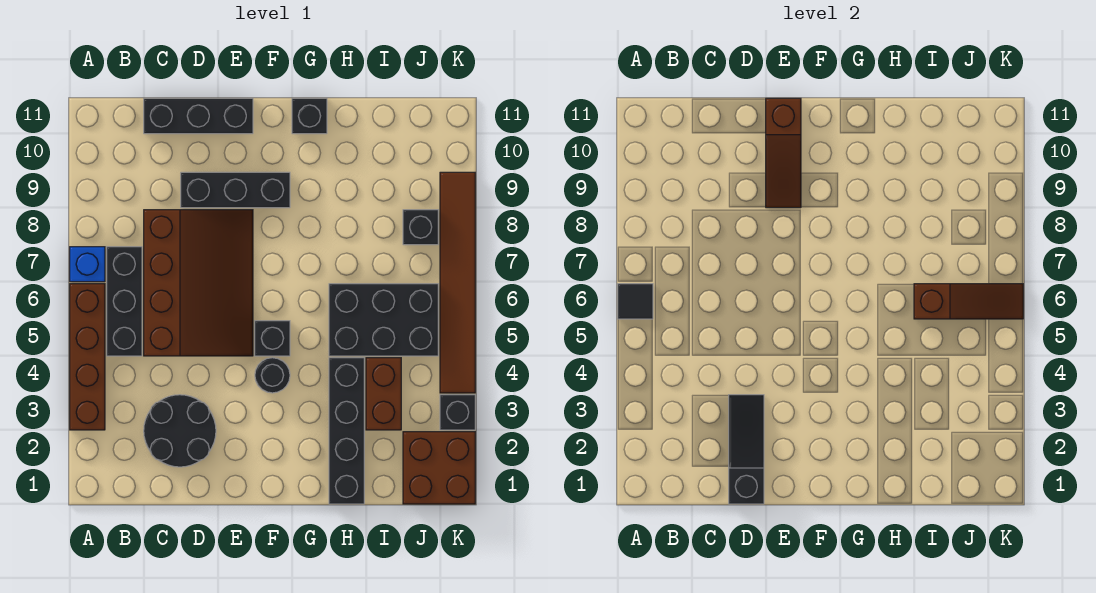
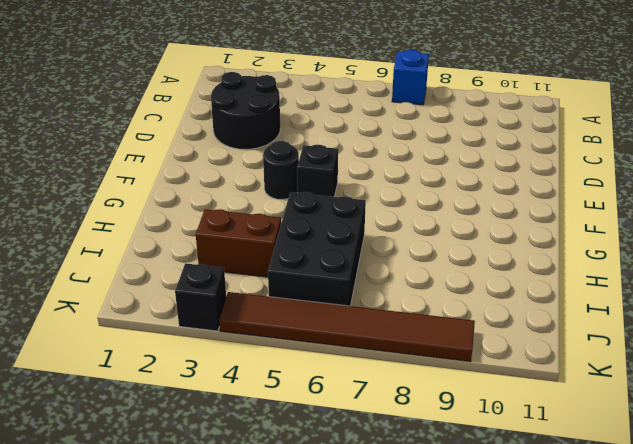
none -> brown 1x4 brick [70,284,105,430]
none -> black 1x3 brick [107,247,142,356]
none -> brown 3x4 slope [144,210,253,356]

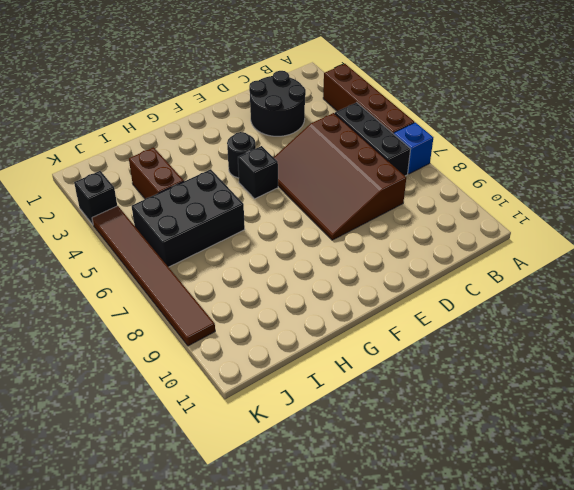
none -> black 1x3 brick [144,98,253,134]
none -> black 1x3 brick [181,172,290,208]
none -> black 1x1 brick [292,98,327,134]

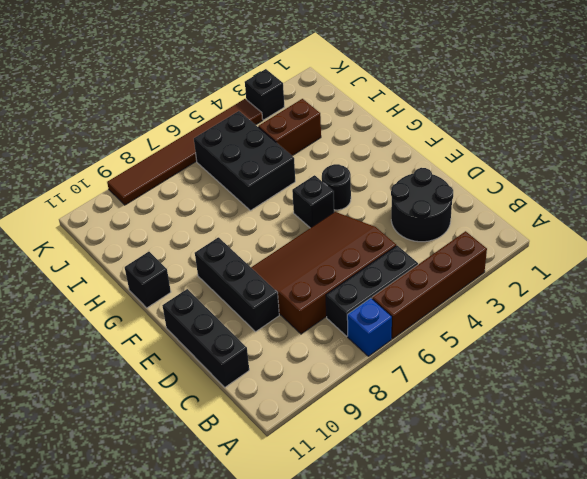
none -> black 1x4 brick [329,358,364,504]
none -> brown 2x2 brick [403,432,475,504]
none -> black 1x1 brick [403,210,438,245]

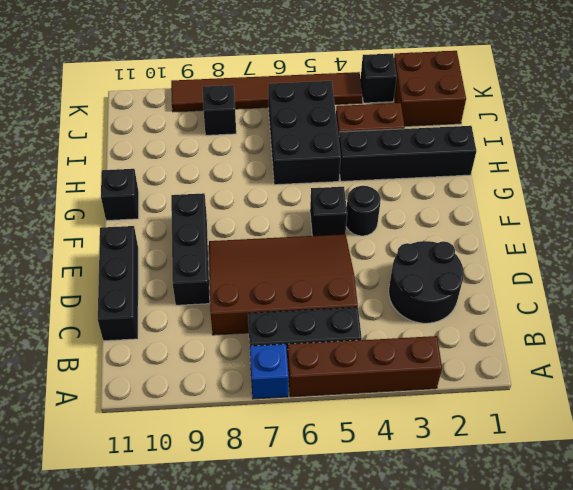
none -> black 1x1 tile [618,284,653,319]
none -> black 1x3 slope [729,395,764,504]
none -> brown 1x3 slope [766,98,801,208]

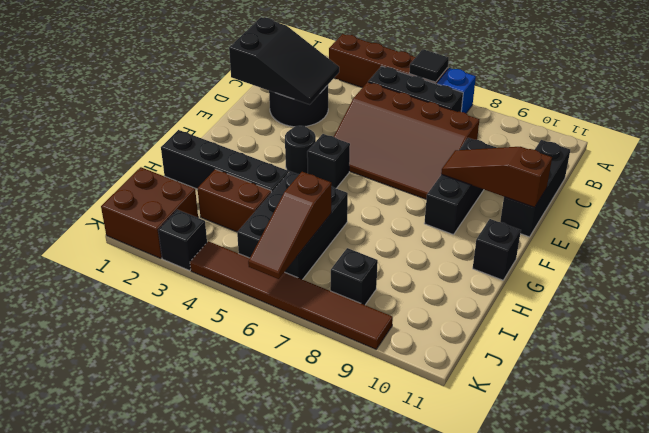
black 2x3 slope [229,17,339,105] -> black 1x3 slope [729,395,764,504]

